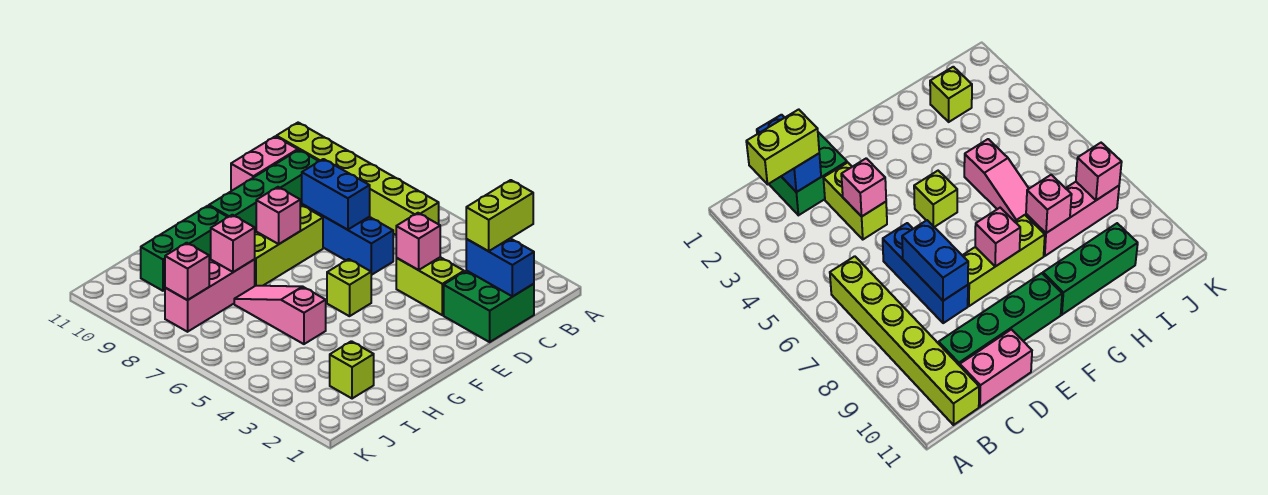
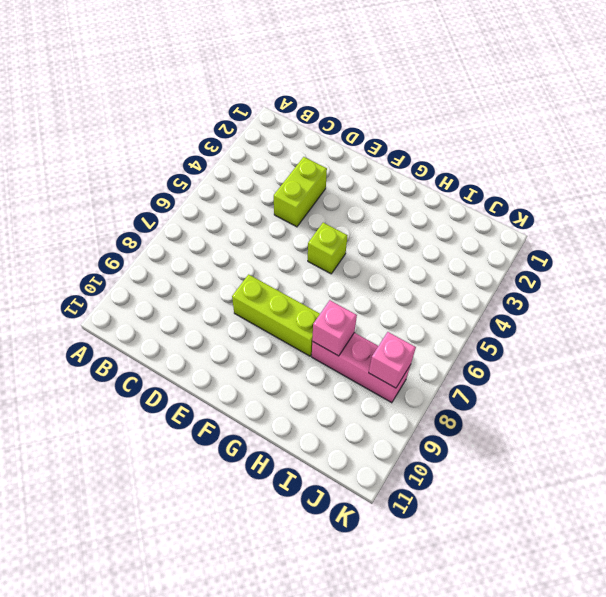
none -> lime 1x6 brick [276,123,439,235]
none -> green 2x2 brick [444,271,534,342]
none -> green 1x4 brick [209,150,319,232]

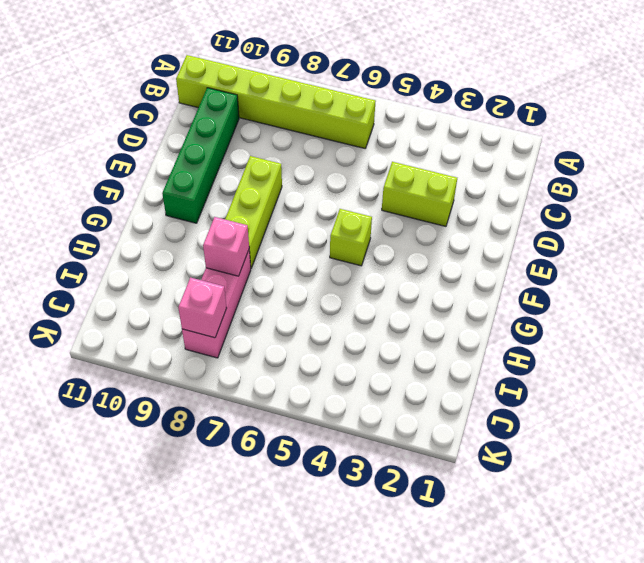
none -> green 2x2 brick [444,271,534,342]
none -> pink 1x2 brick [231,136,298,191]
none -> blue 1x3 brick [302,204,393,275]

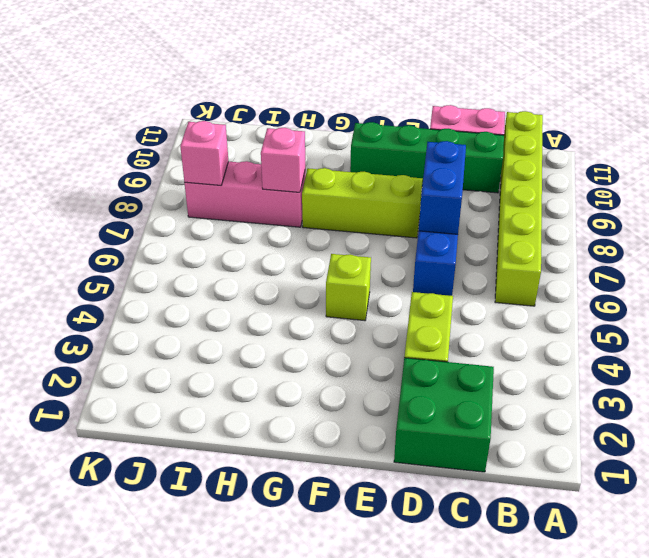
none -> green 1x3 brick [141,206,227,291]
none -> pink 1x3 slope [234,286,326,344]
none -> lime 1x1 brick [330,341,374,399]

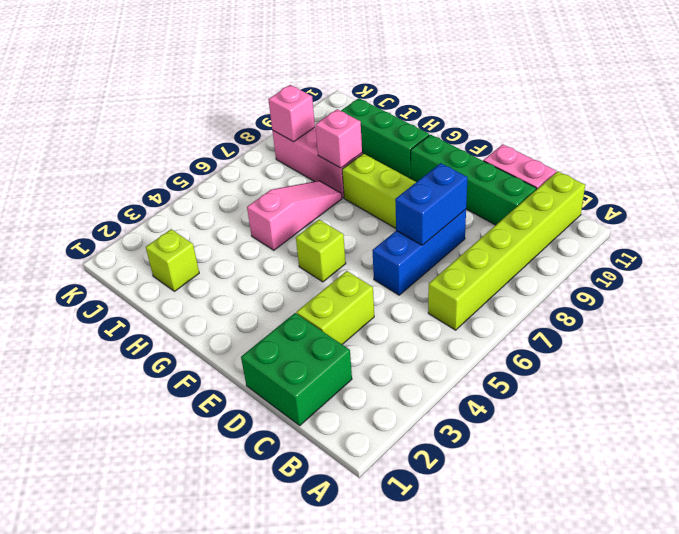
none -> blue 1x2 brick [466,238,534,296]
none -> pink 1x1 brick [396,213,440,270]
none -> pink 1x1 brick [256,187,300,244]

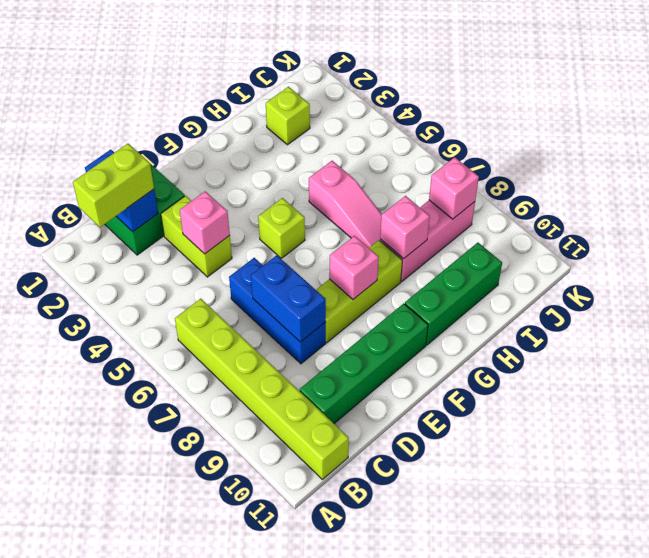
none -> pink 1x2 brick [231,136,298,191]

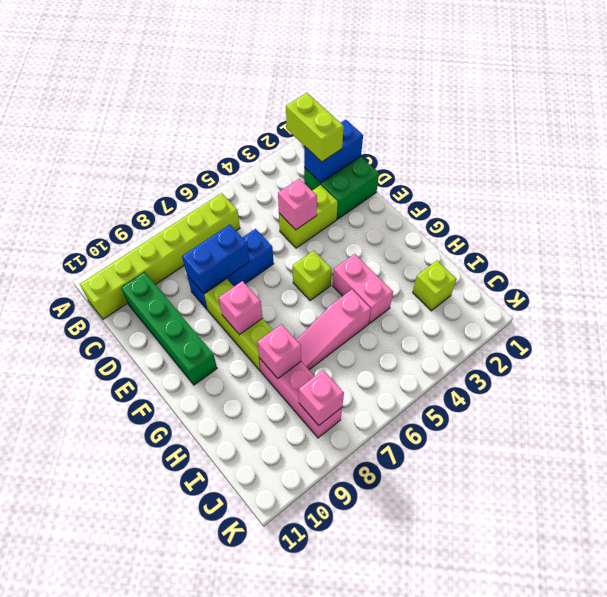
pink 1x2 brick [333,254,393,324] -> pink 1x2 brick moved to [231,136,298,191]
none -> green 1x3 brick [141,206,227,291]

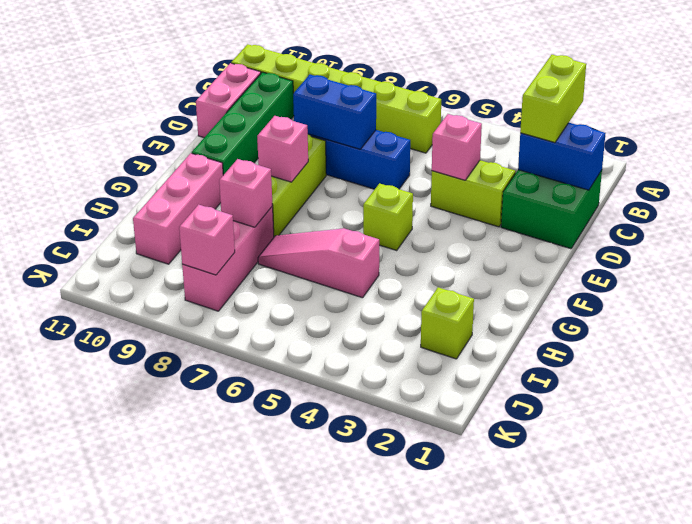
pink 1x3 brick [133,153,223,264] -> green 1x3 brick [141,206,227,291]

